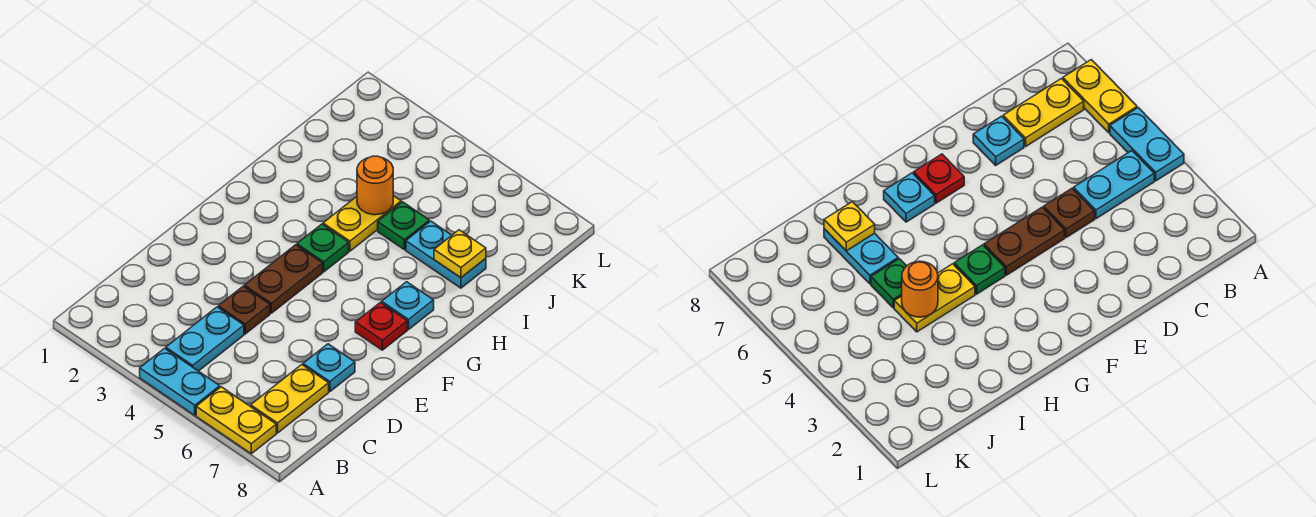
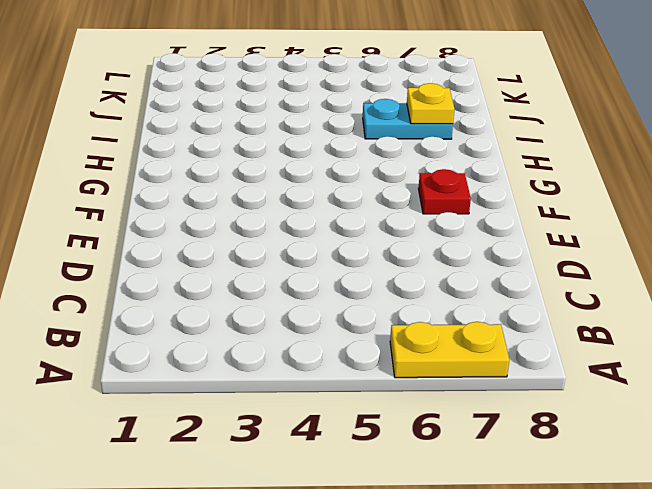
none -> cyan 1x2 plate [140,348,220,415]
none -> cyan 1x2 plate [166,307,244,371]
none -> yellow 1x2 plate [251,365,329,433]

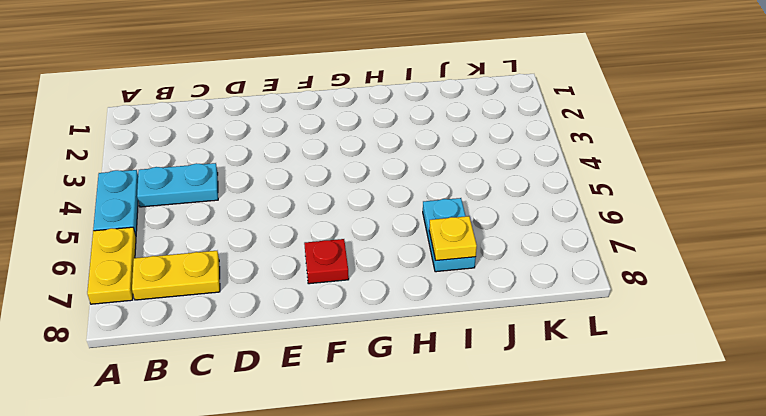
none -> brown 1x1 plate [218,286,270,334]
none -> cyan 1x1 plate [303,344,355,392]
none -> brown 1x2 plate [244,245,323,313]

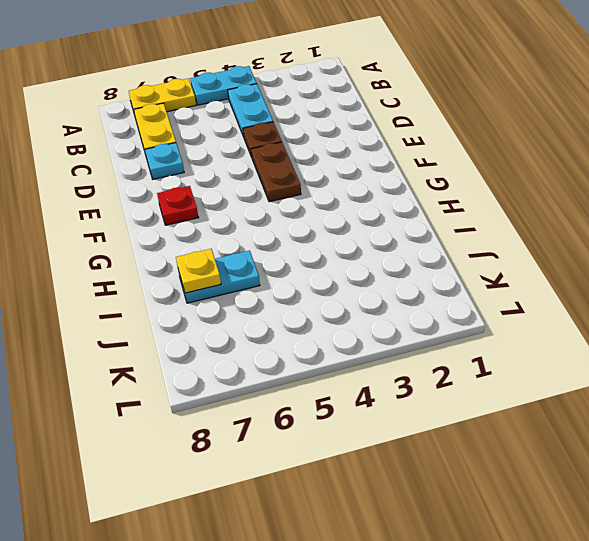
none -> green 1x1 plate [297,224,349,272]
none -> cyan 1x1 plate [382,282,434,329]
none -> yellow 1x2 plate [323,196,401,251]

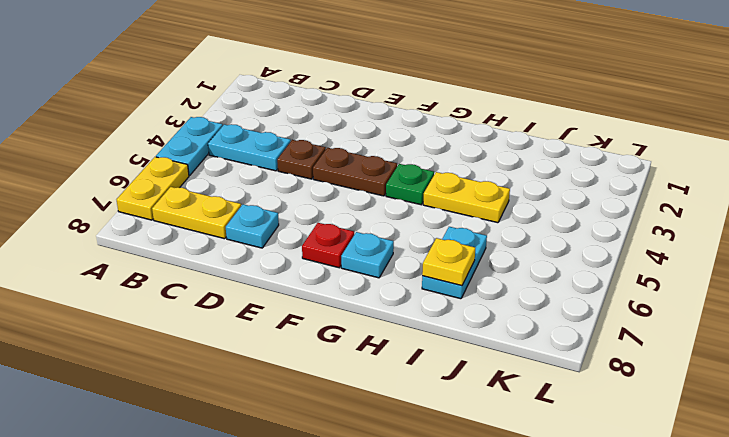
none -> green 1x1 plate [378,202,429,250]
none -> orange 1x1 round brick [357,156,393,215]

